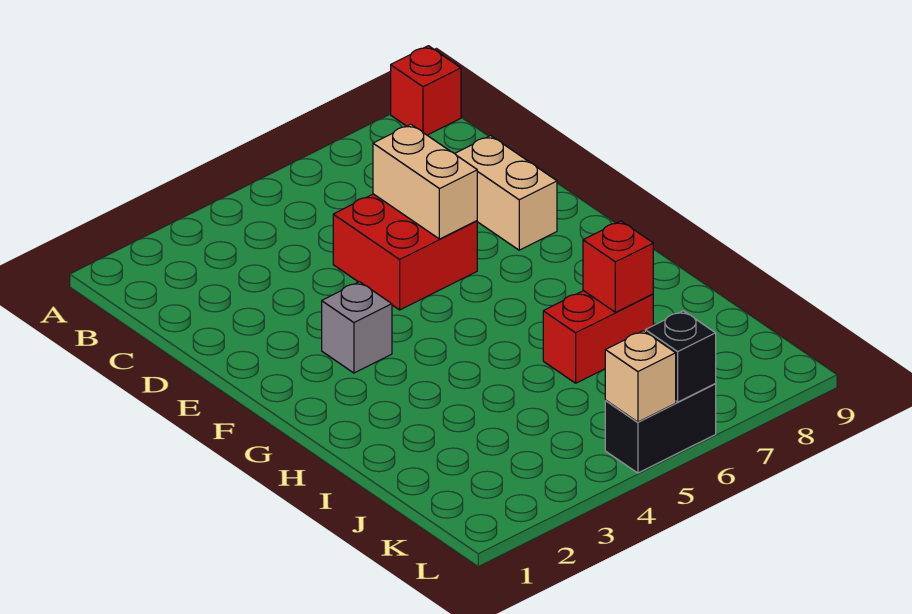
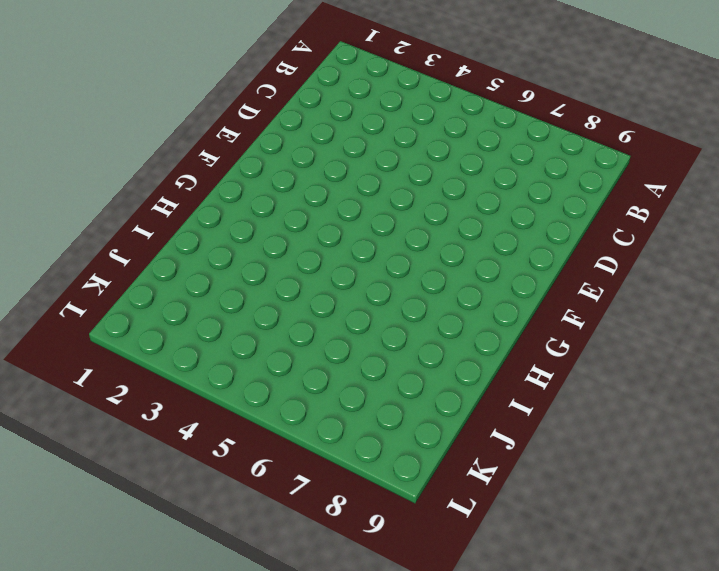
none -> red 1x1 brick [391,46,461,135]
none -> red 2x2 brick [333,194,477,310]

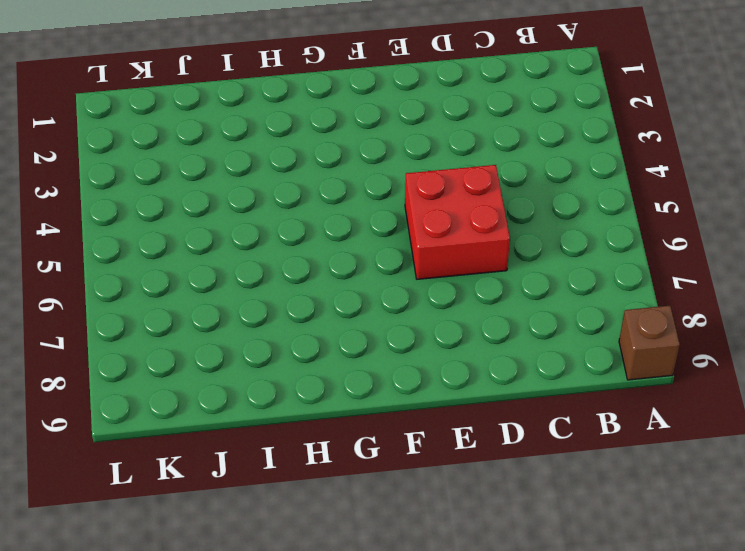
brown 1x1 brick [619,306,680,380] -> red 1x1 brick [391,46,461,135]
none -> tan 1x2 brick [455,136,557,250]
none -> grey 1x1 brick [322,282,392,373]

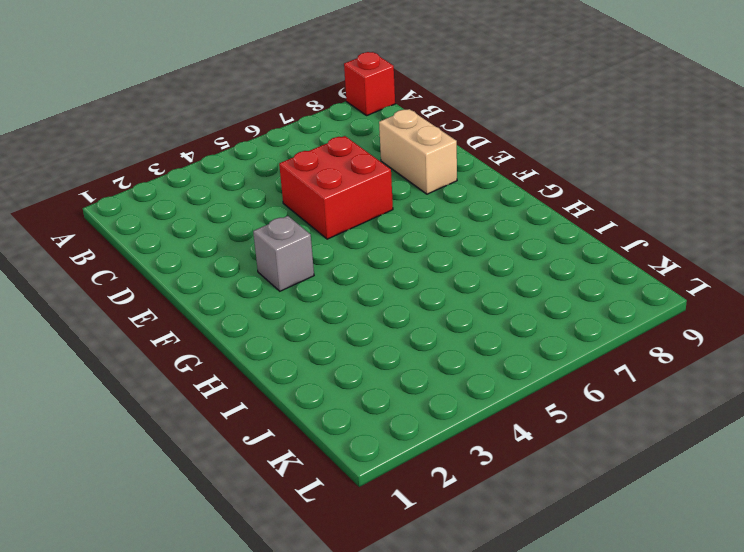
none -> red 1x2 brick [543,291,653,383]
none -> black 1x2 brick [605,384,716,473]

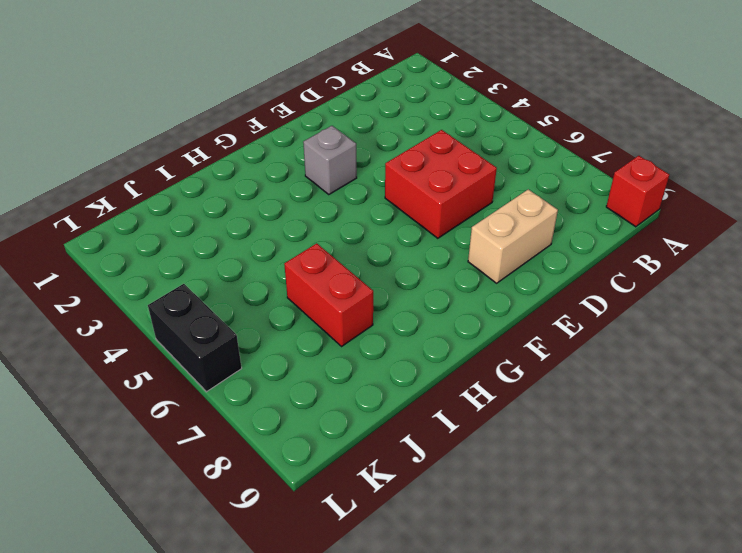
none -> tan 1x2 brick [373,124,477,239]
none -> red 1x1 brick [583,221,653,312]

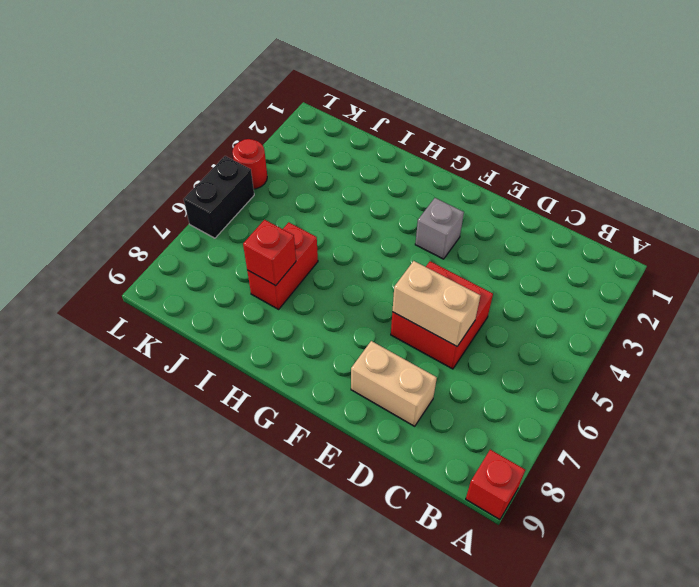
red 1x1 round brick [232,139,267,189] -> none
none -> tan 1x1 brick [605,331,676,422]
none -> black 1x1 brick [645,311,716,402]

